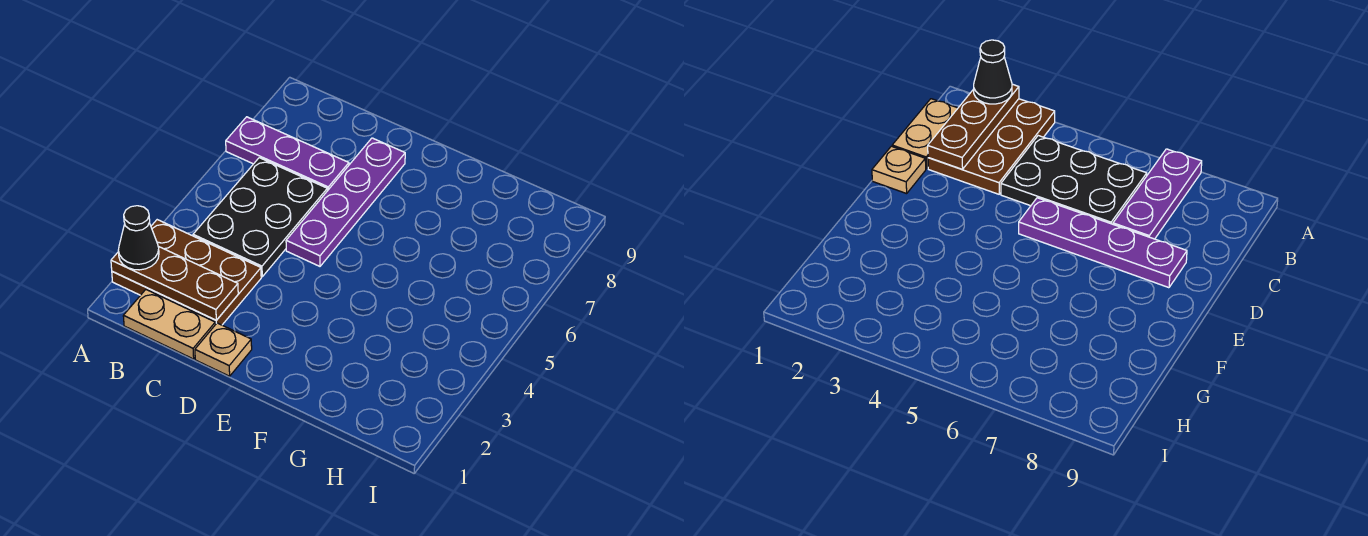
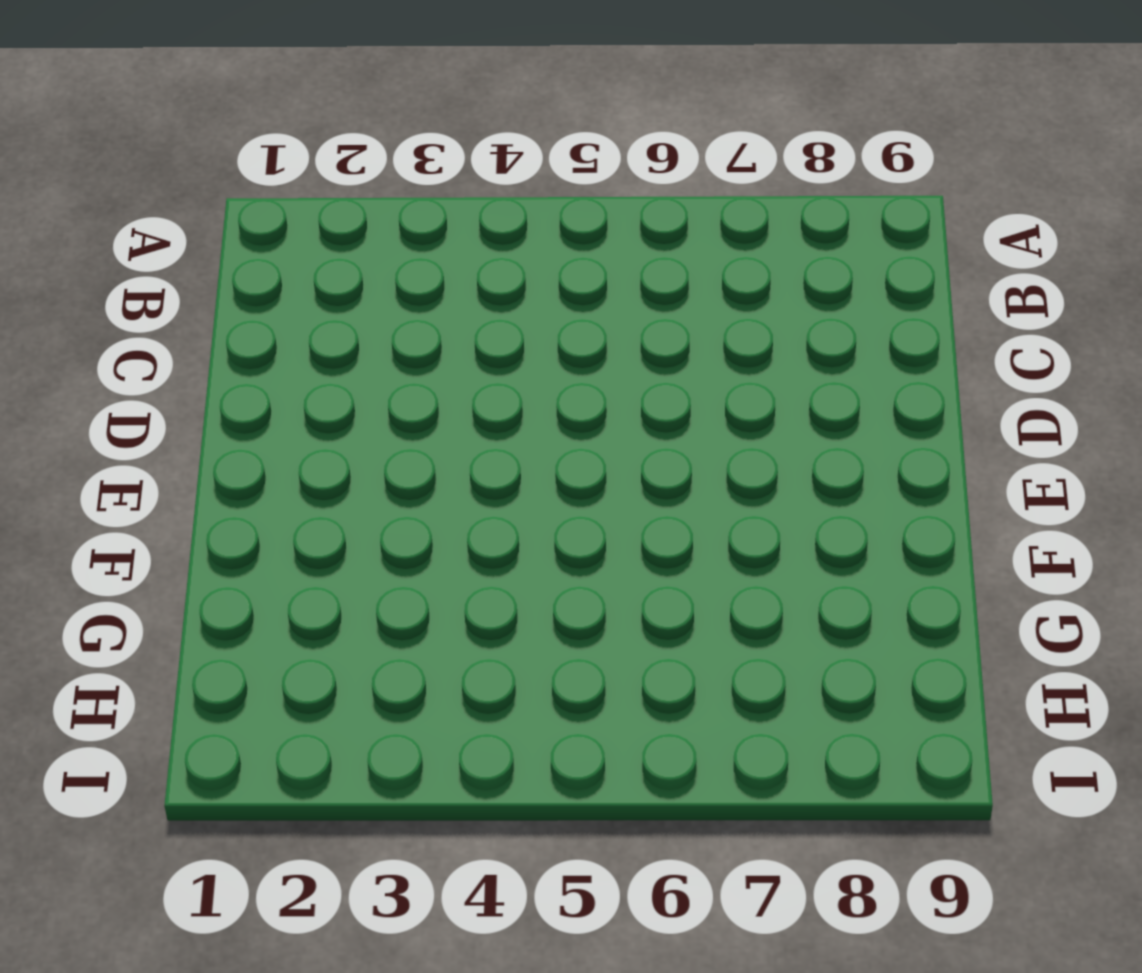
none -> brown 2x3 plate [112,220,261,325]
none -> purple 1x3 plate [226,117,349,191]

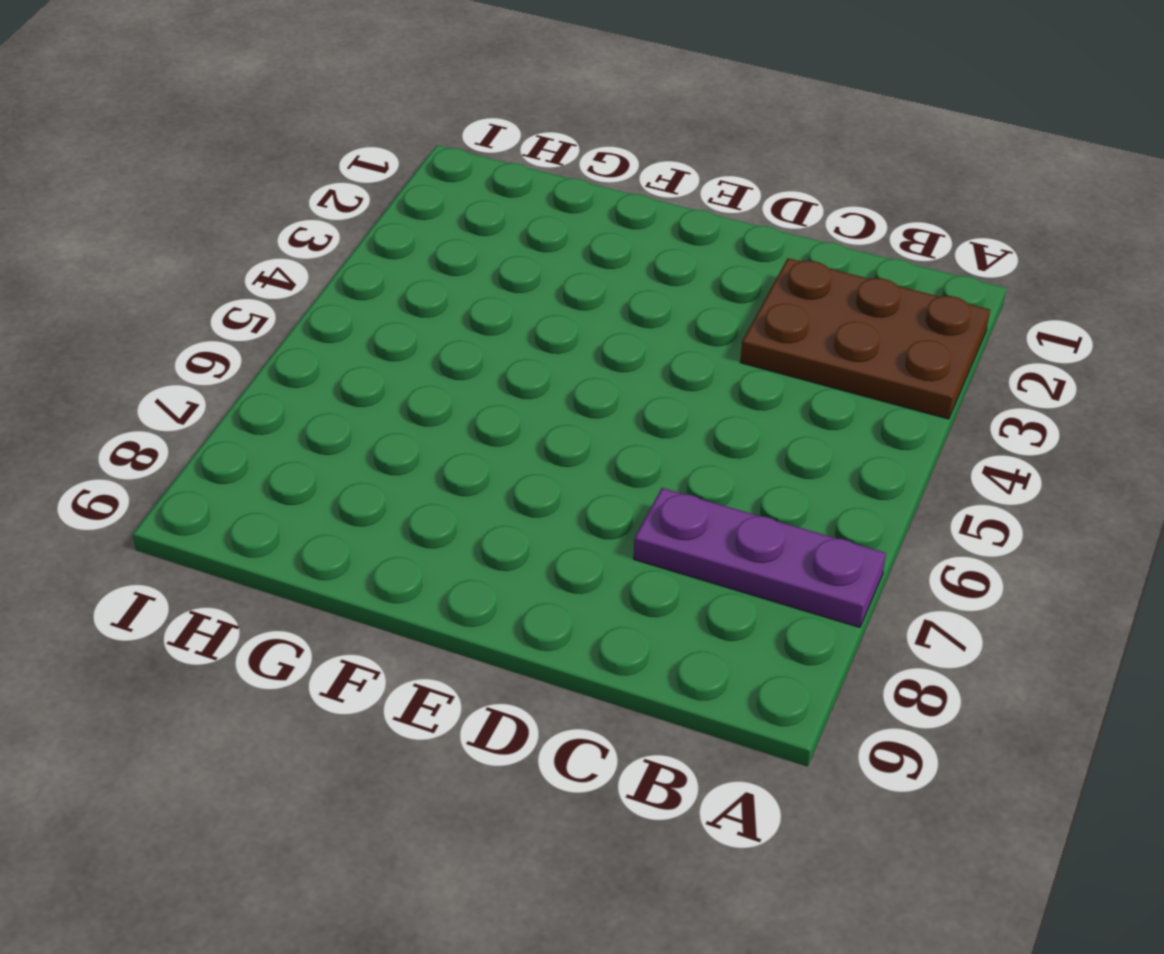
none -> tan 1x2 plate [123,290,215,359]
none -> black 2x3 plate [193,158,327,277]

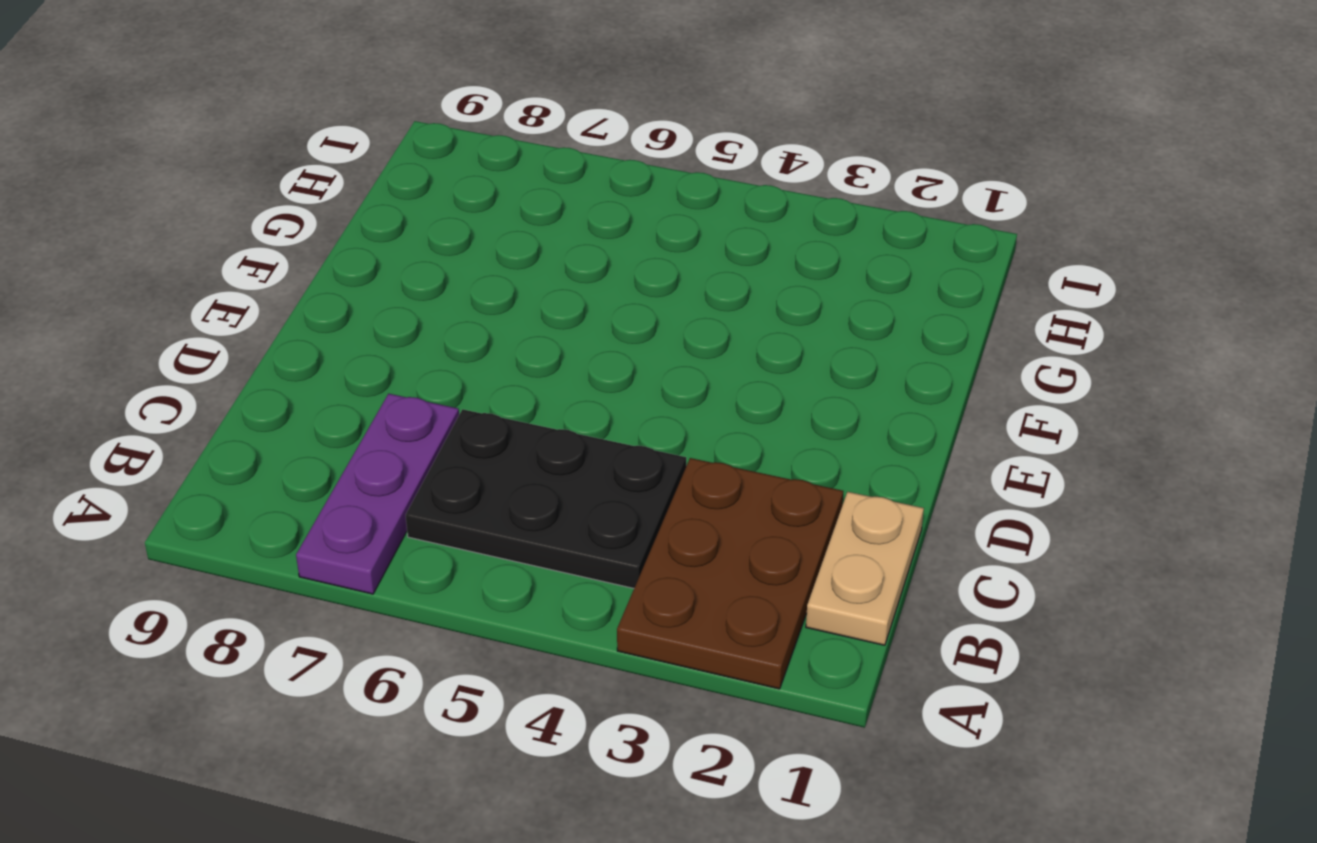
none -> tan 1x1 plate [195,323,252,376]
none -> purple 1x4 plate [286,138,405,266]

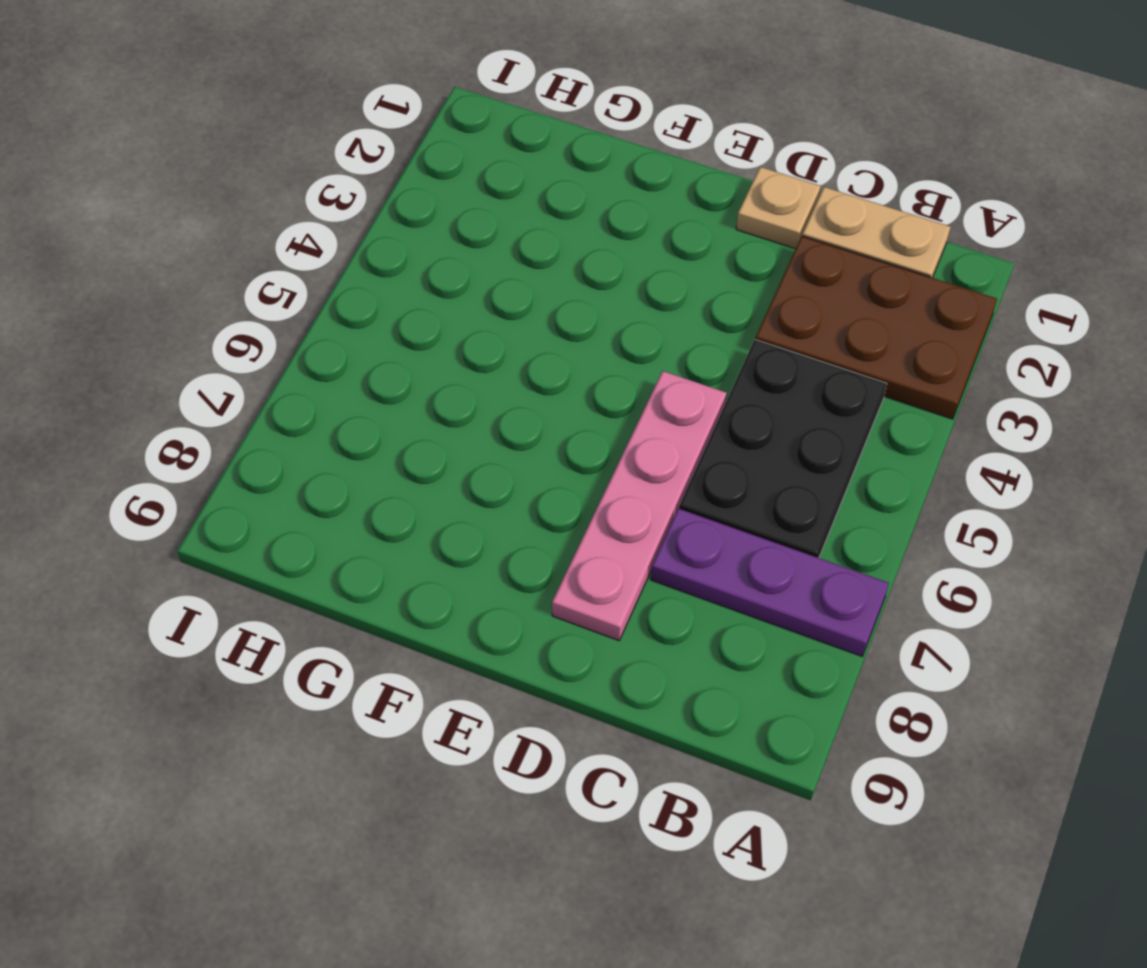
pink 1x4 plate [552,371,727,641] -> purple 1x4 plate [286,138,405,266]
none -> brown 1x3 plate [111,247,238,320]
none -> black 1x1 cone [118,206,159,270]

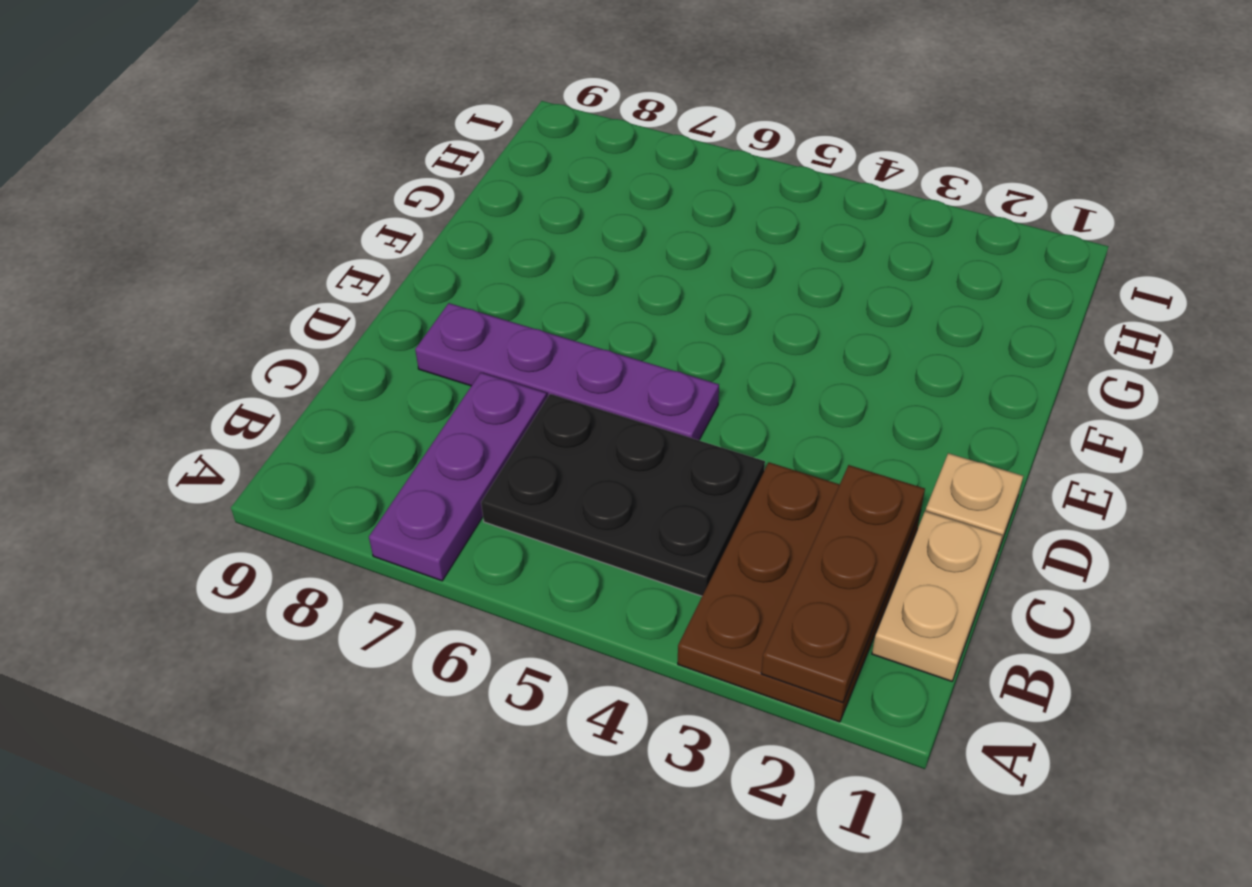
none -> black 1x1 cone [118,206,159,270]

